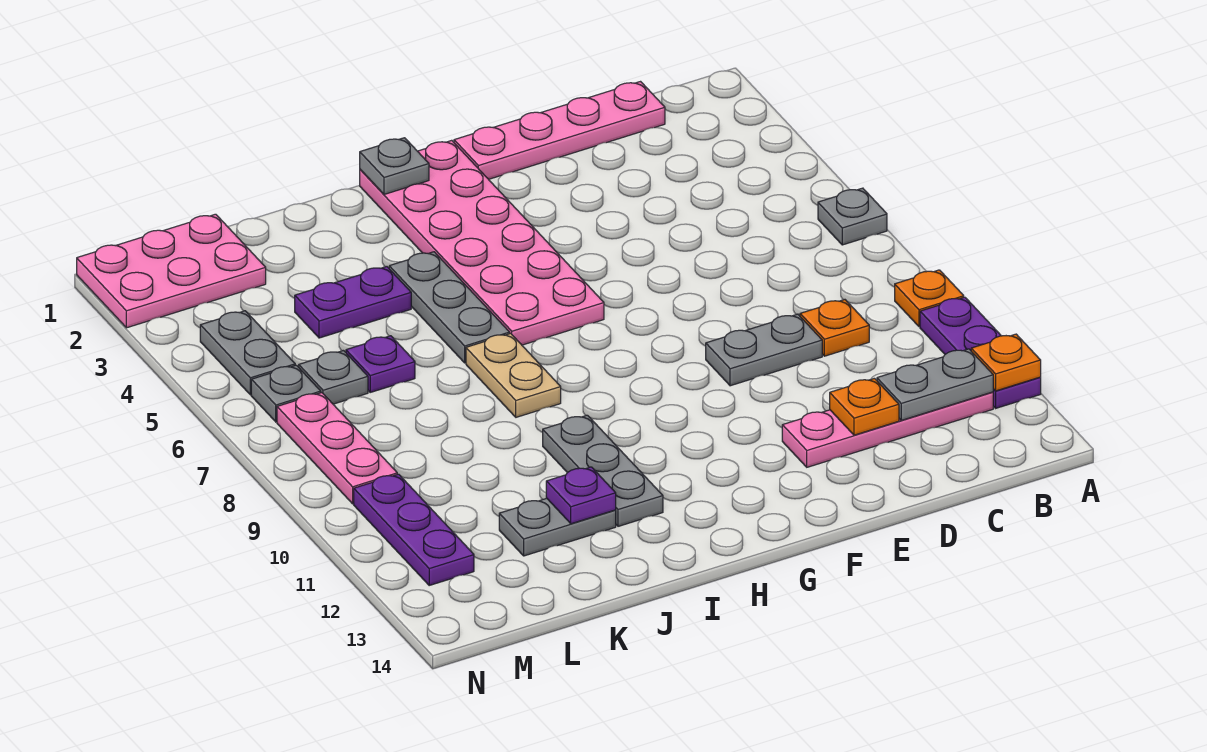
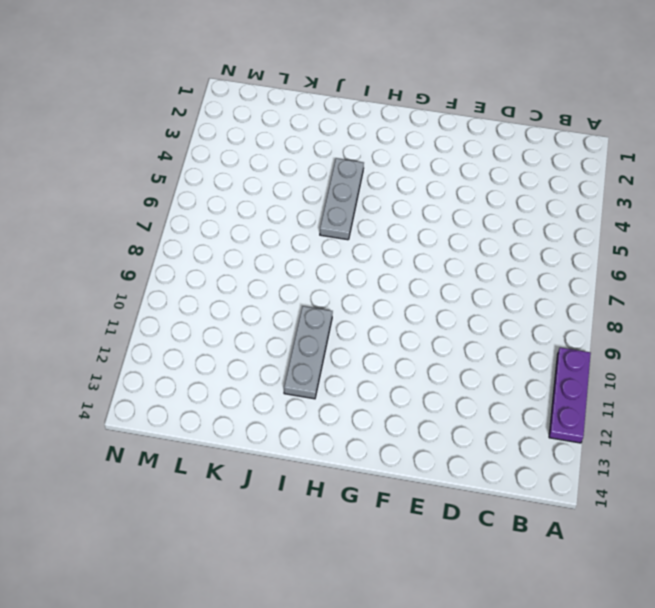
none -> grey 1x1 plate [818,188,887,245]
none -> orange 1x1 plate [895,270,964,327]
none -> pink 1x4 plate [782,392,993,467]

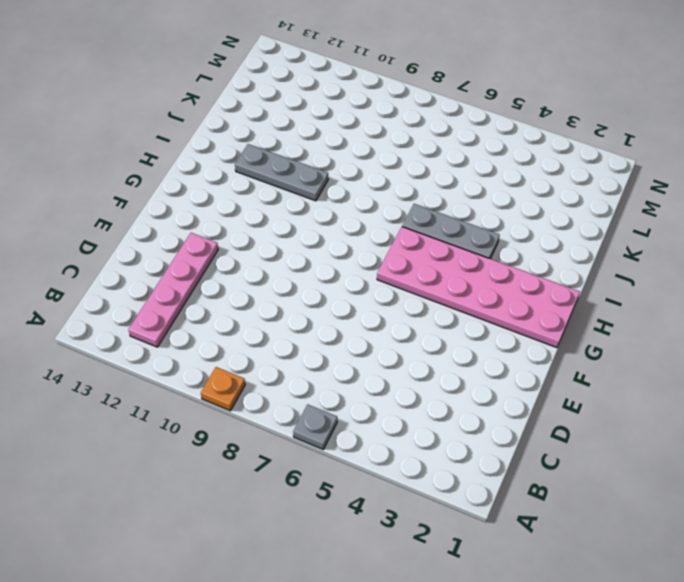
none -> purple 1x3 plate [920,297,1041,408]
none -> pink 1x4 plate [454,82,665,179]
none -> orange 1x1 plate [800,300,869,356]

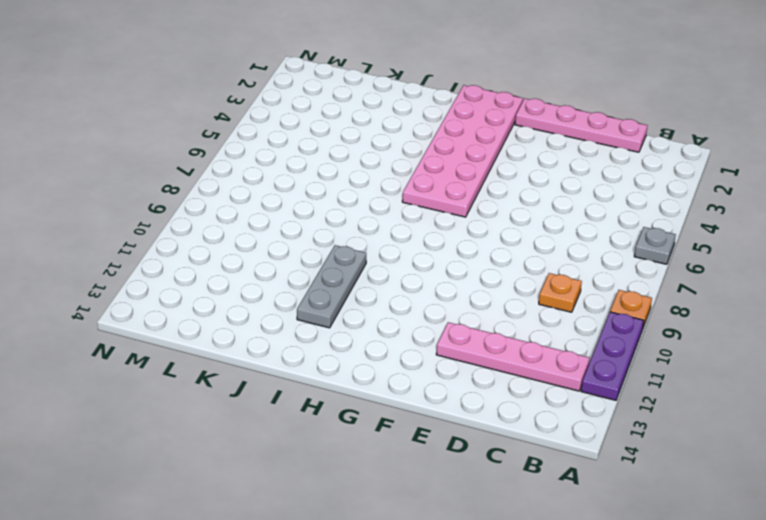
none -> grey 1x2 plate [706,314,822,386]
none -> grey 1x3 plate [389,252,510,363]
none -> tan 1x2 plate [466,333,561,417]

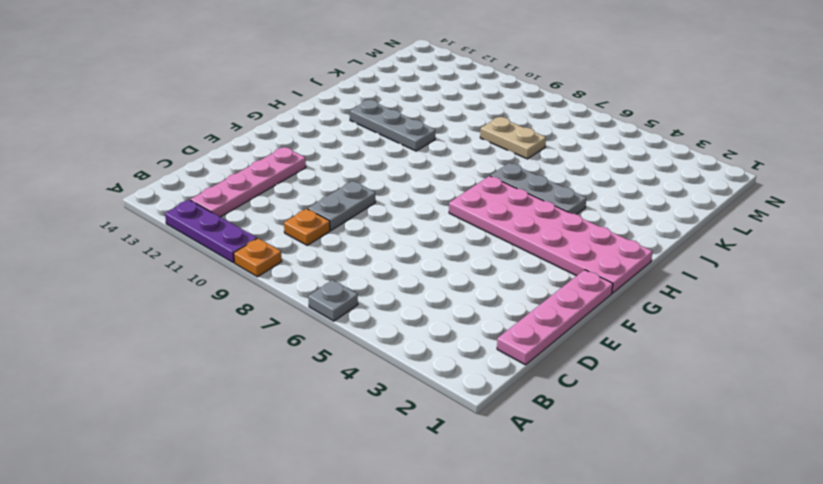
tan 1x2 plate [480,117,546,159] -> tan 1x2 plate moved to [466,333,561,417]
none -> purple 1x2 plate [295,267,411,338]
none -> grey 1x2 plate [499,498,616,556]
none -> purple 1x1 plate [346,336,415,392]

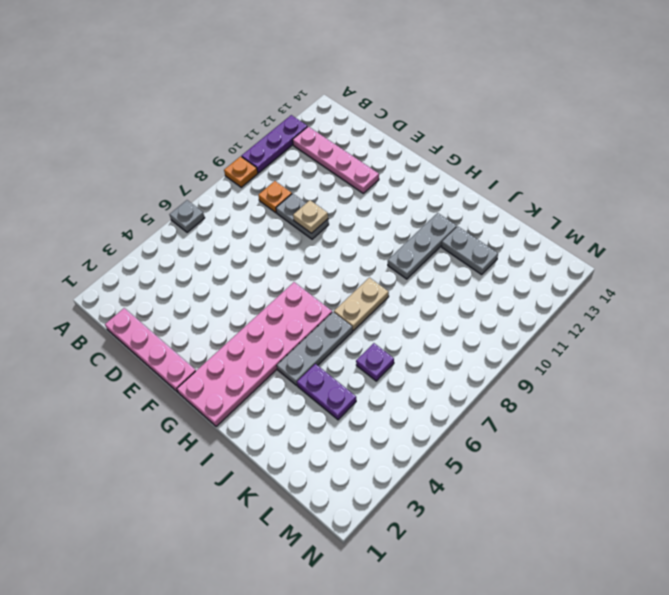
tan 1x1 plate [293,200,328,233] -> none
none -> pink 2x3 plate [77,214,266,328]
none -> grey 1x1 plate [299,351,368,404]
none -> grey 1x2 plate [200,311,295,395]

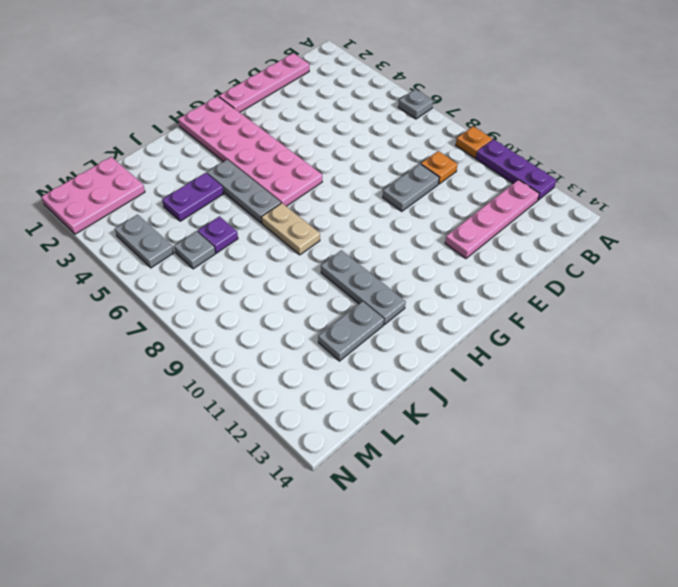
none -> grey 1x1 plate [251,365,321,422]
none -> pink 1x3 plate [277,393,397,504]
none -> purple 1x3 plate [354,474,474,585]

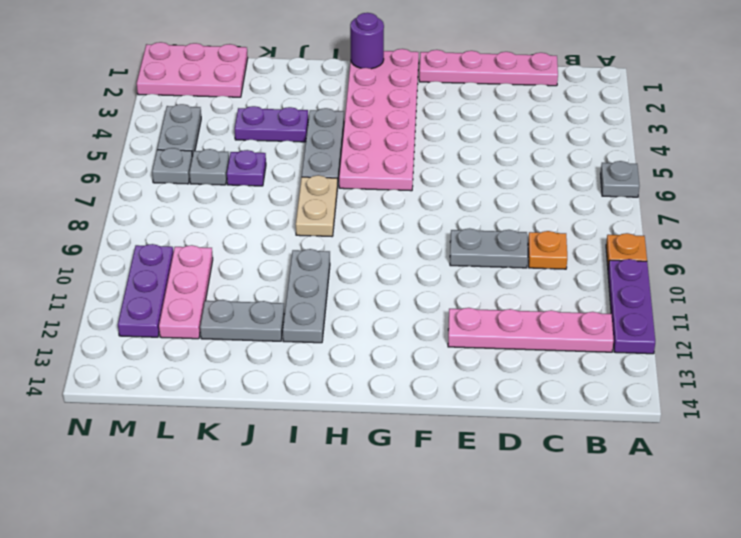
purple 1x1 round brick [350,13,384,69] -> grey 1x1 plate [360,138,429,194]
pink 1x3 plate [159,245,213,339] -> pink 1x3 plate moved to [277,393,397,504]
none -> orange 1x1 plate [971,334,1041,391]
none -> grey 1x2 plate [877,349,993,420]
none -> orange 1x1 plate [830,378,899,435]

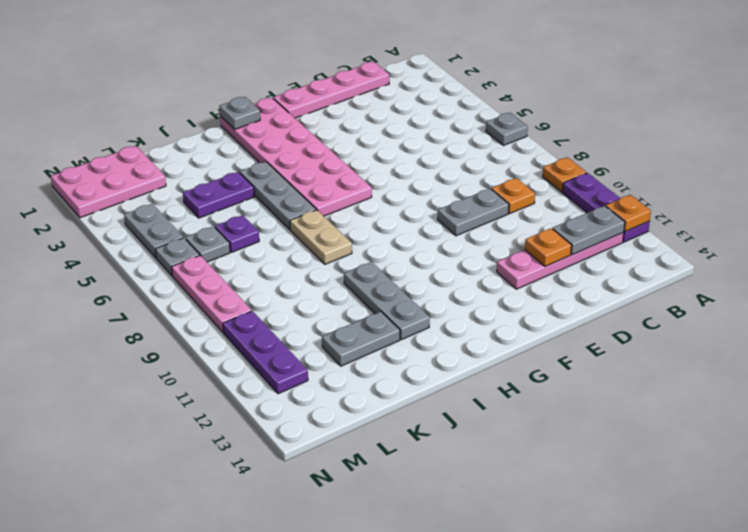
none -> purple 1x1 plate [546,467,616,524]

